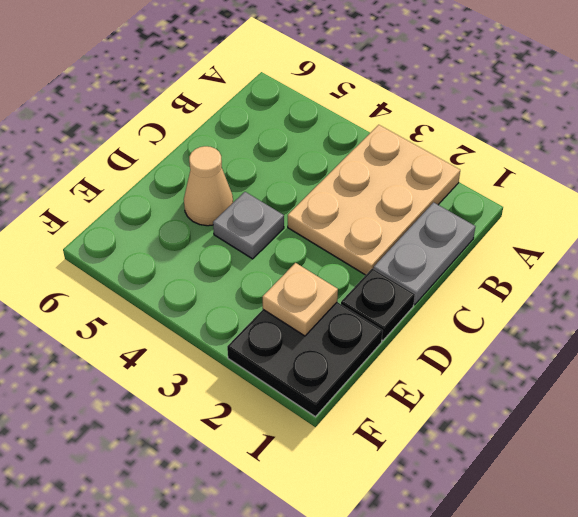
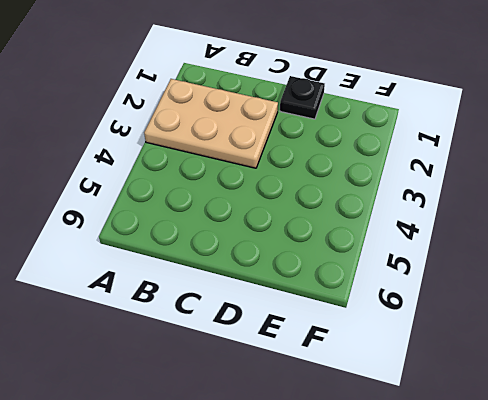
none -> grey 1x2 plate [373,202,475,305]
none -> grey 1x1 plate [213,192,284,259]

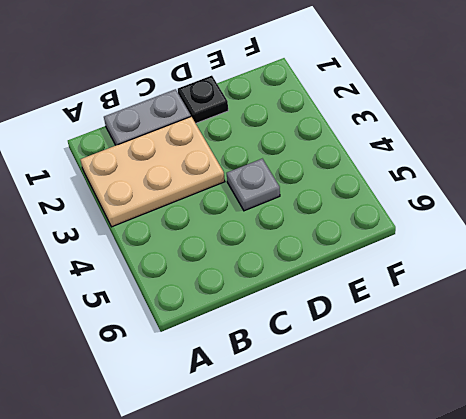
none -> tan 1x1 cone [184,146,233,226]
none -> black 2x2 plate [227,302,383,417]

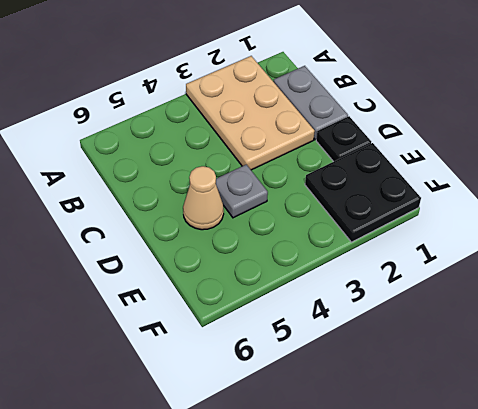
none -> tan 1x1 plate [262,263,338,336]

